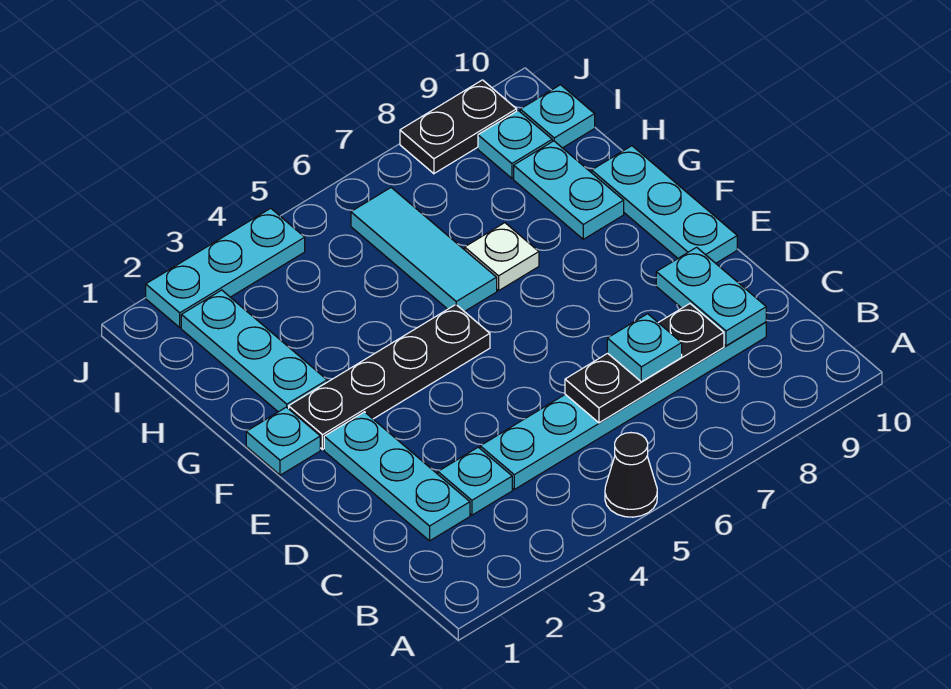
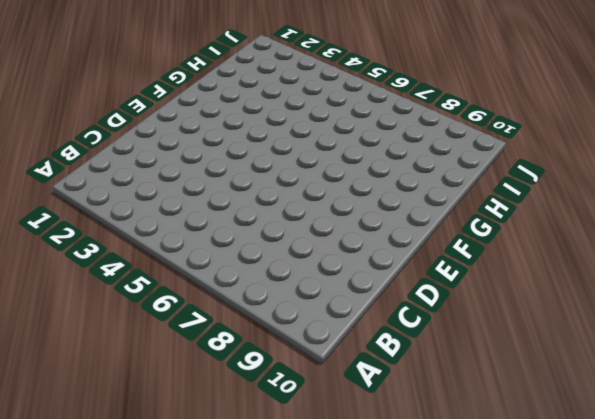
none -> black 1x1 cone [605,433,657,517]
none -> cyan 1x3 plate [324,412,470,541]
none -> cyan 1x1 plate [438,447,512,515]

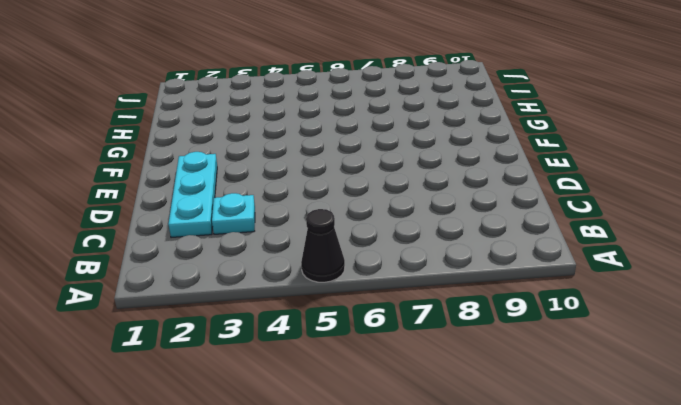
none -> cyan 1x6 plate [480,322,766,489]
none -> cyan 1x3 plate [592,146,737,263]
none -> cyan 1x1 plate [246,407,320,475]

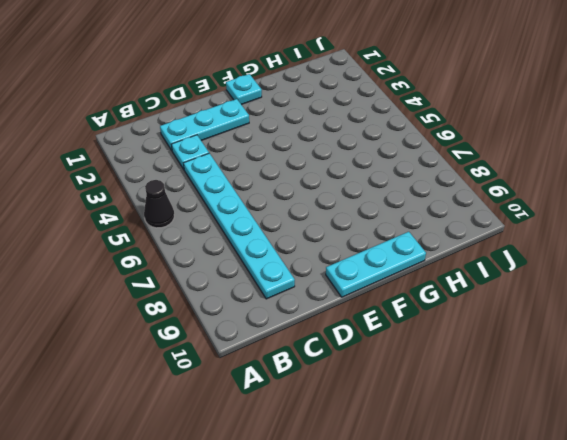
none -> black 1x4 plate [289,305,490,450]
none -> cyan 1x3 plate [181,290,327,412]
none -> cyan 1x3 tile [351,188,497,312]

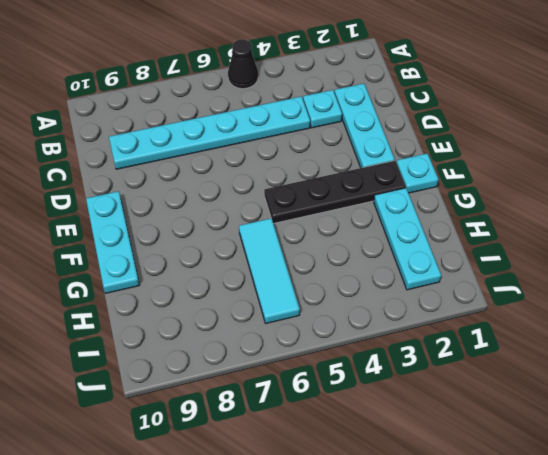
none -> white 1x1 plate [465,223,539,291]
none -> cyan 1x2 plate [514,141,624,239]
none -> cyan 1x1 plate [478,111,552,178]

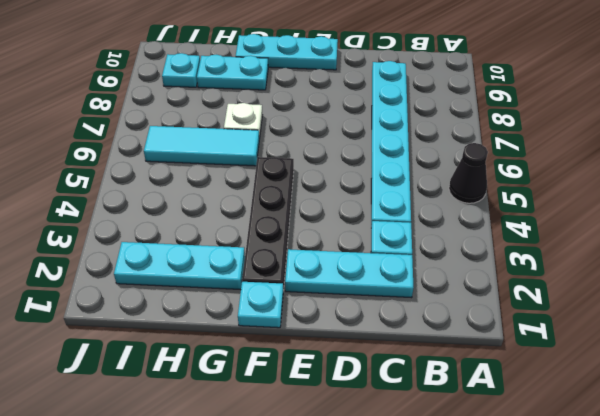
none -> cyan 1x1 plate [520,85,595,148]
none -> cyan 1x3 plate [146,208,305,327]
none -> black 1x2 plate [400,80,517,174]

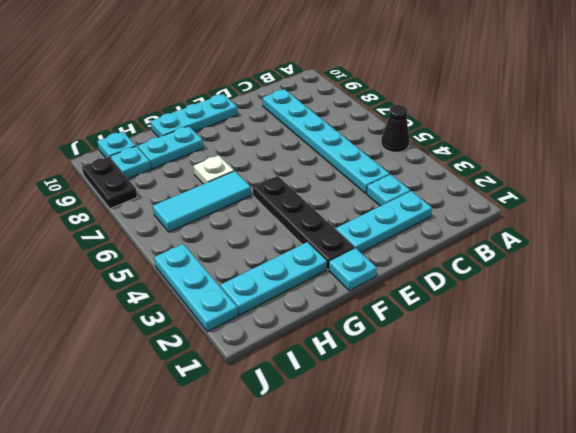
none -> black 1x3 plate [565,304,724,423]
none -> cyan 1x2 plate [656,247,766,346]
none -> cyan 1x1 plate [607,314,682,382]

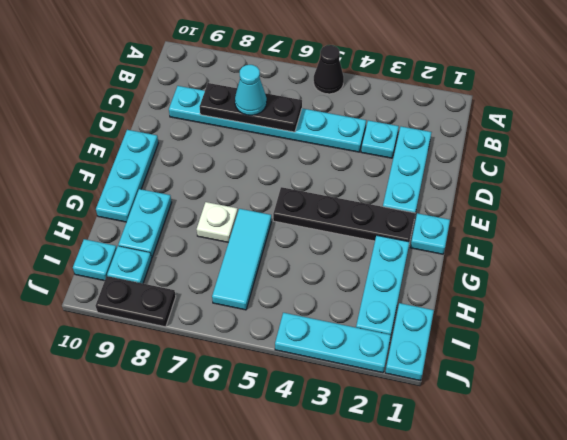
cyan 1x1 cone [235,65,267,115] -> cyan 1x1 plate [607,314,682,382]
cyan 1x2 plate [385,303,434,381] -> cyan 1x2 plate moved to [656,247,766,346]

